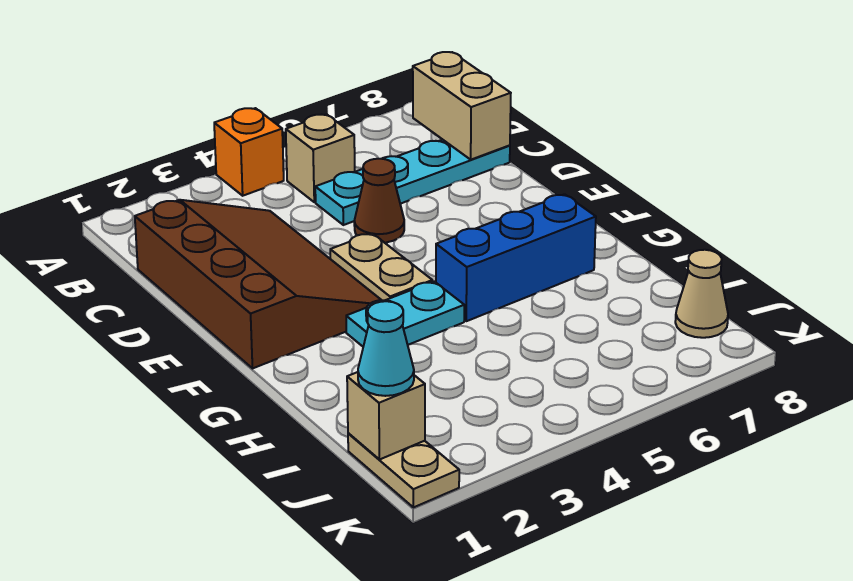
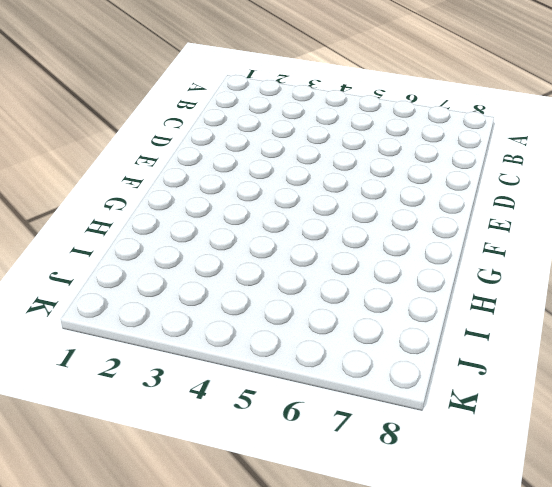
none -> orange 1x1 brick [214,108,284,196]
none -> tan 1x1 brick [286,114,355,202]
none -> brown 3x4 slope [135,200,381,368]

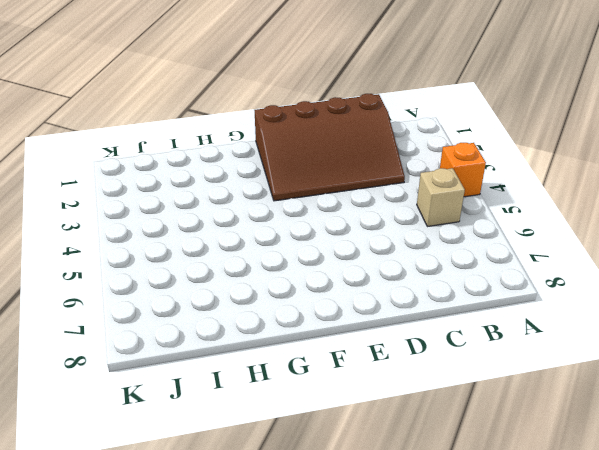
none -> cyan 1x4 plate [315,140,510,225]
none -> brown 1x1 cone [354,159,404,243]
none -> tan 1x2 plate [330,233,432,300]

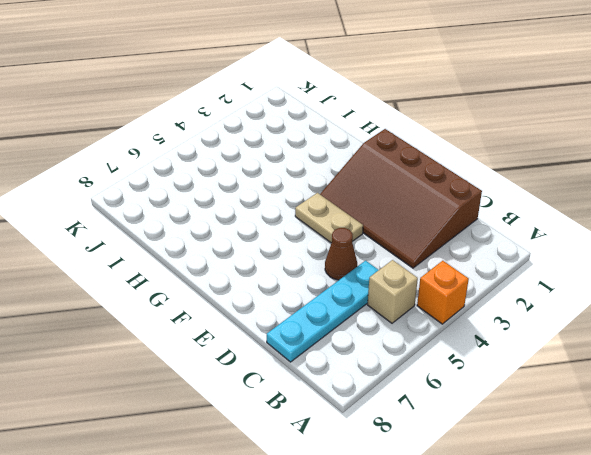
none -> cyan 1x2 plate [346,281,464,346]
none -> blue 1x3 brick [436,194,596,321]
none -> tan 1x2 plate [348,433,459,507]

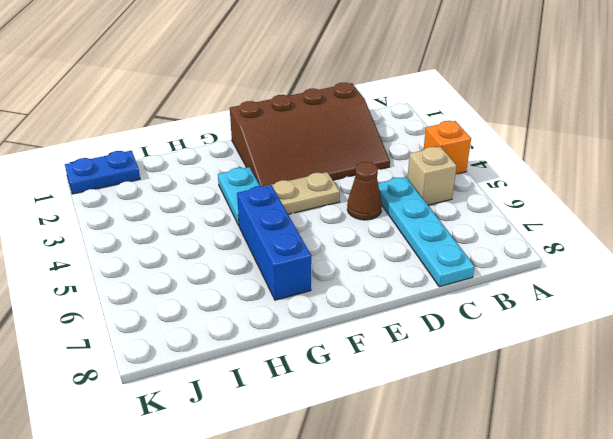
blue 1x2 plate [65,151,140,194] -> tan 1x2 plate [348,433,459,507]
none -> tan 1x1 cone [675,250,728,338]
none -> tan 1x2 brick [413,52,511,160]
none -> tan 1x1 brick [347,372,425,460]

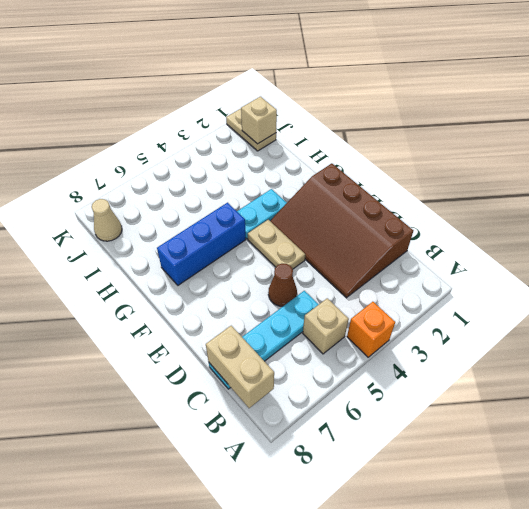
none -> cyan 1x1 cone [358,301,414,396]

